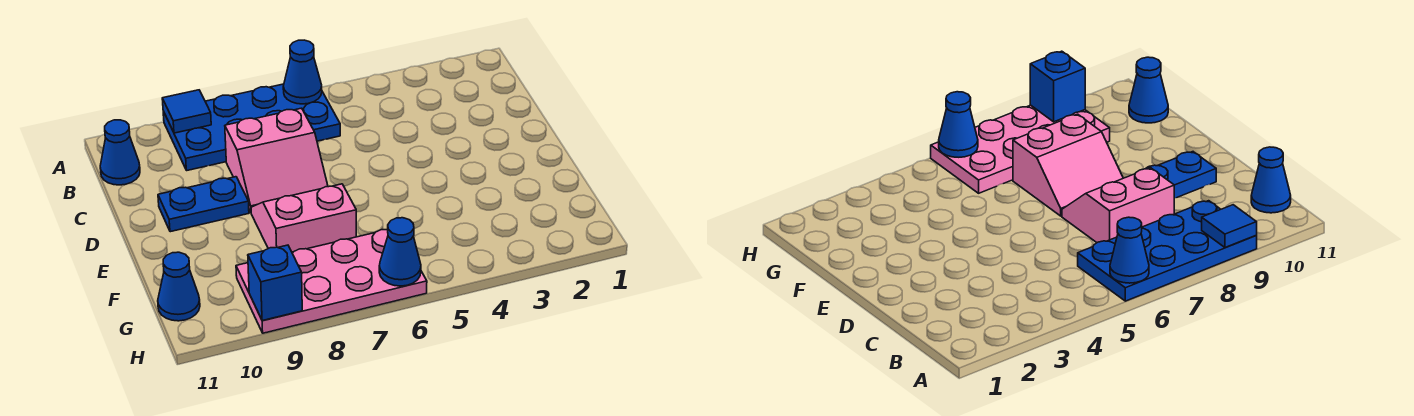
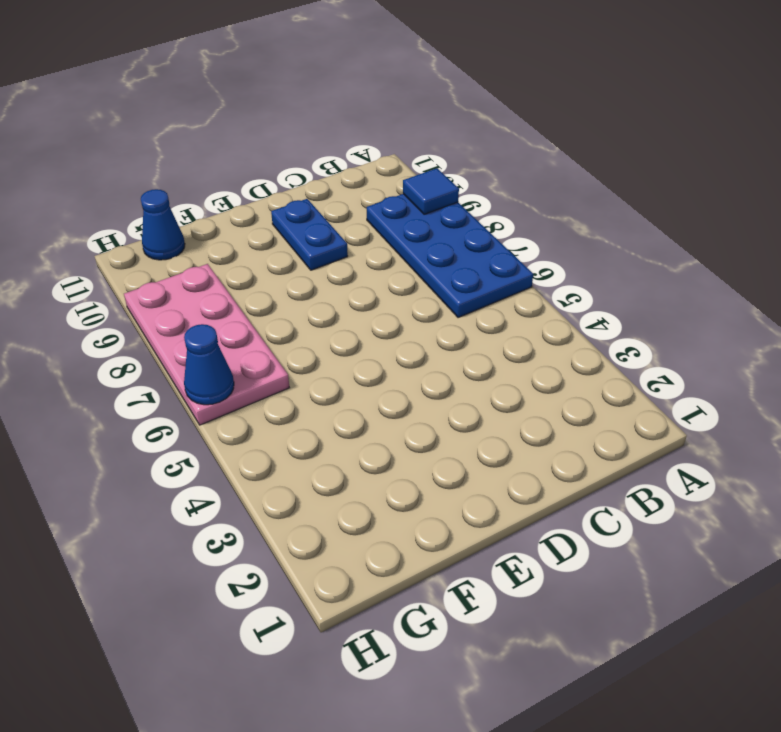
none -> blue 1x1 cone [100,120,140,185]
none -> pink 2x2 slope [225,108,328,212]

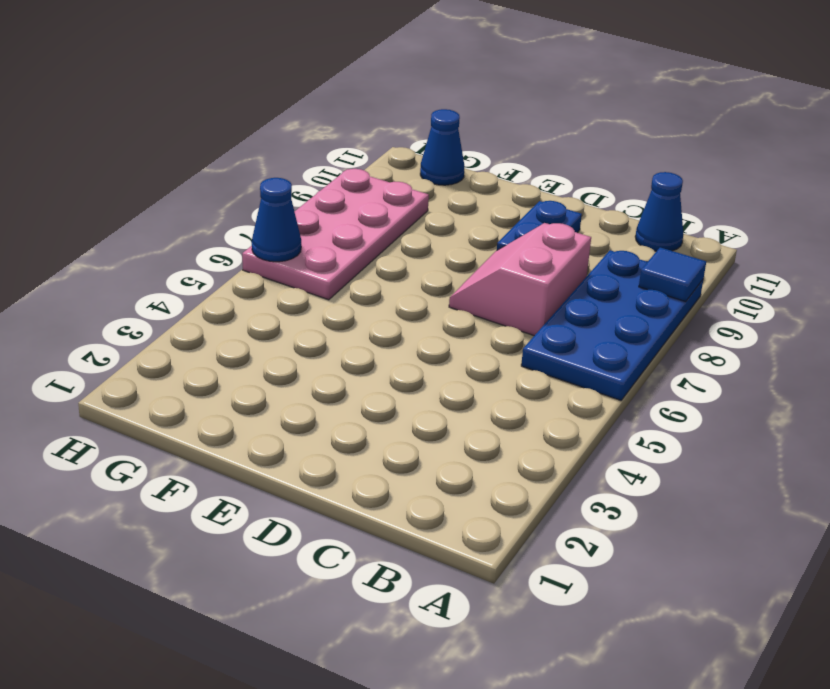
none -> pink 2x2 slope [251,184,356,252]
none -> blue 1x1 cone [283,40,322,104]

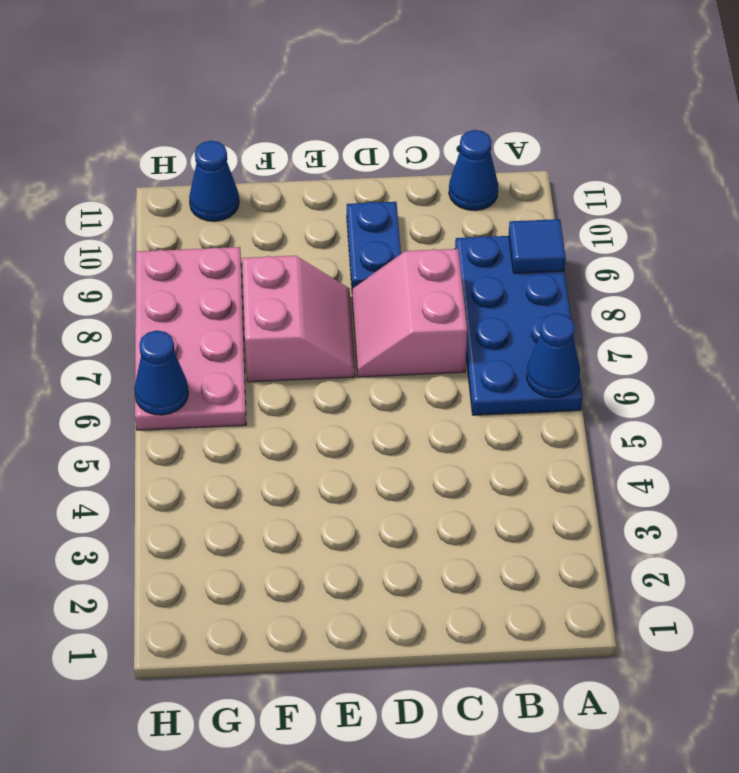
none -> blue 1x1 brick [248,245,302,321]

